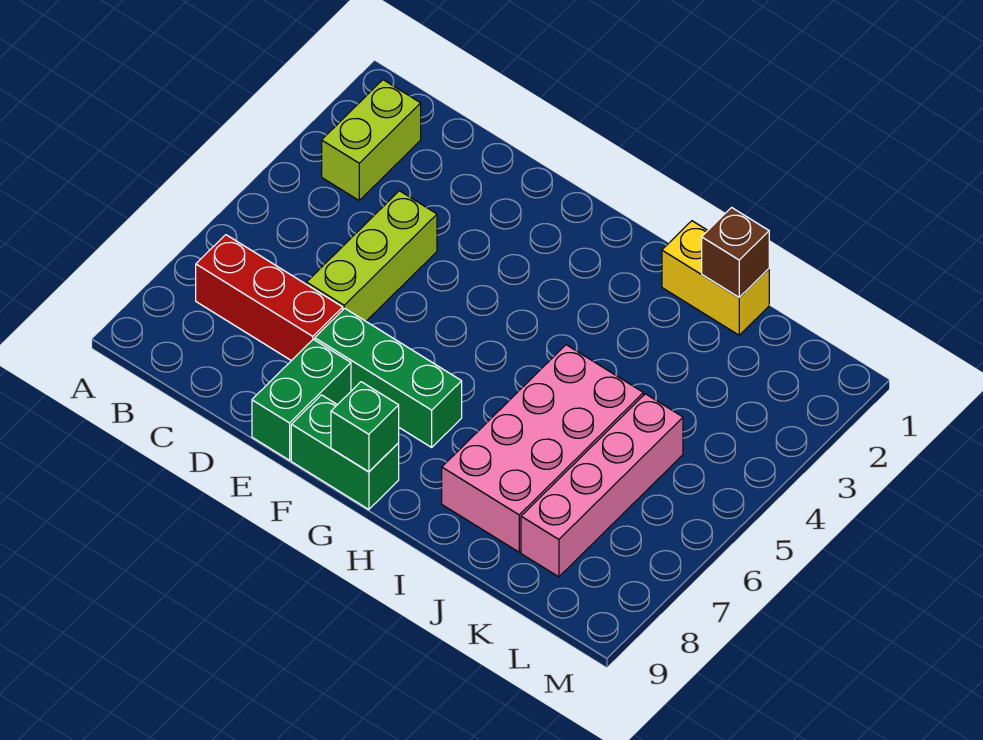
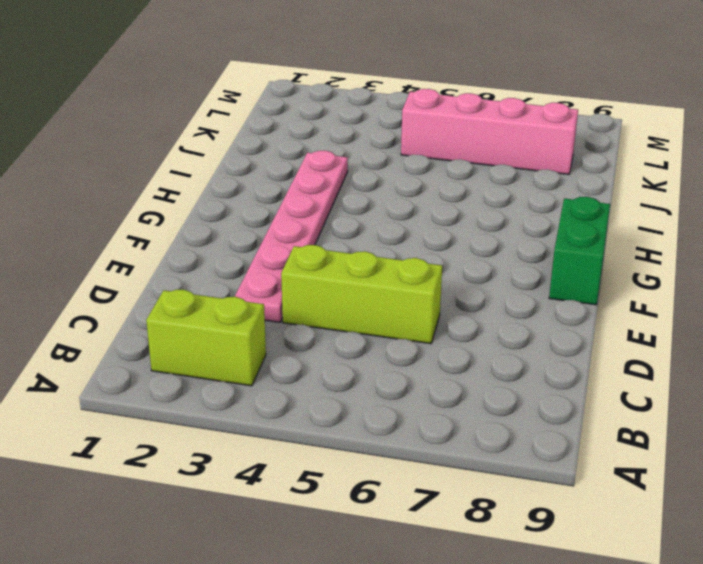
pink 1x6 plate [235,151,348,322] -> none
none -> red 1x3 brick [196,235,343,361]
none -> green 1x3 brick [315,308,462,447]

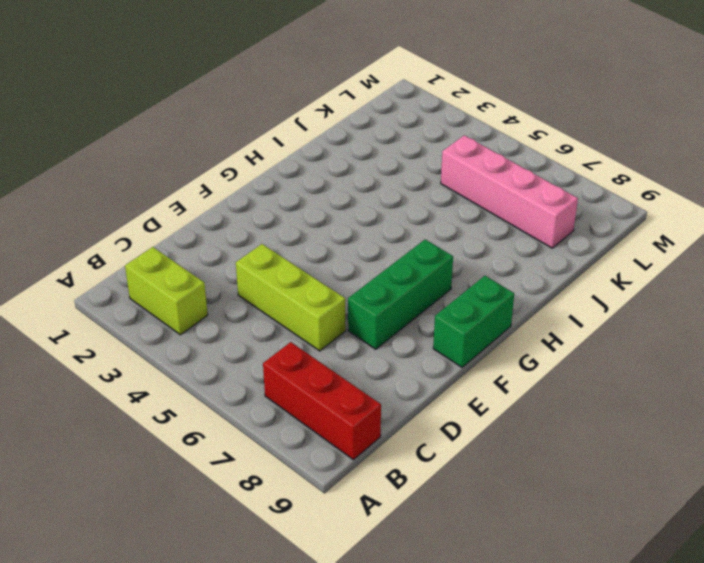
red 1x3 brick [263,342,381,460] -> red 1x3 brick turned to [196,235,343,361]
none -> green 1x2 brick [252,339,351,460]
none -> yellow 1x2 brick [662,221,769,335]

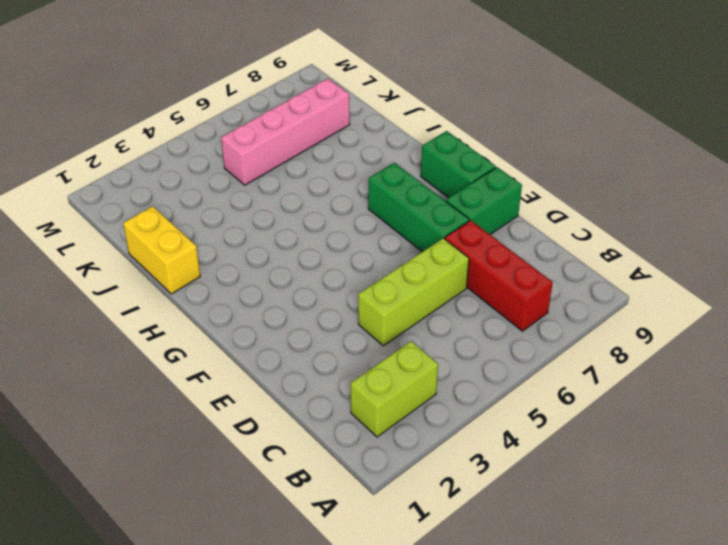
none -> pink 2x4 brick [442,345,643,552]
none -> green 1x1 brick [331,382,399,472]

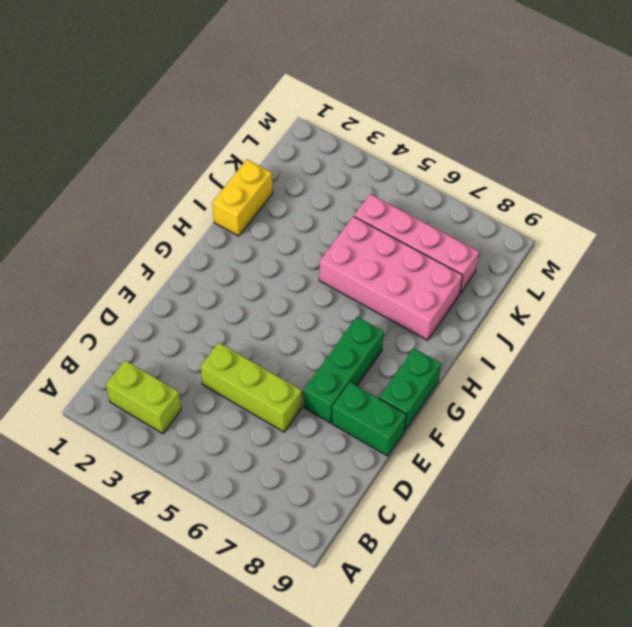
none -> red 1x3 brick [196,235,343,361]
none -> green 1x1 brick [331,382,399,472]

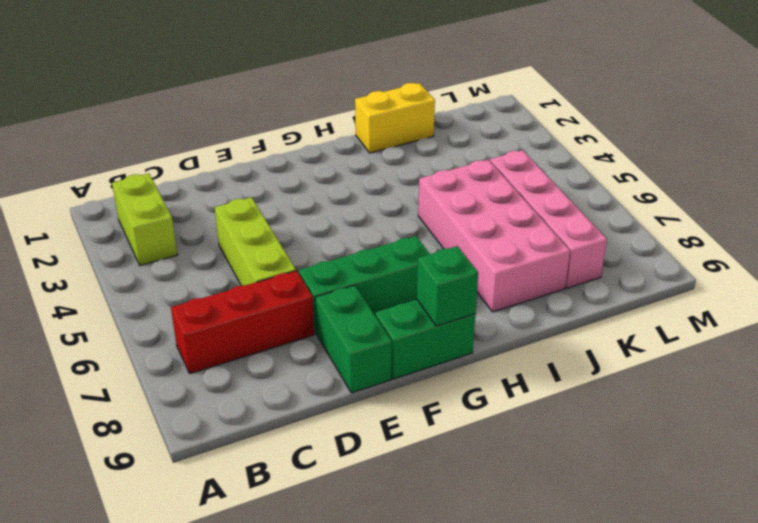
none -> brown 1x1 brick [702,208,769,297]

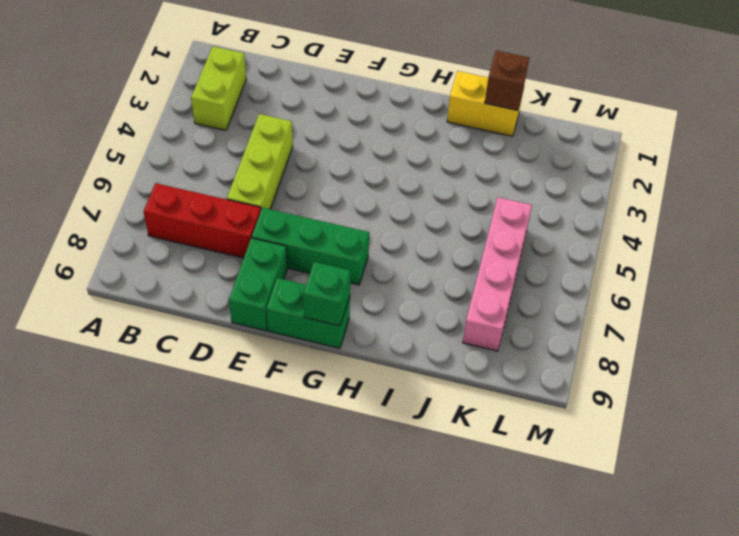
none -> pink 2x4 brick [442,345,643,552]

